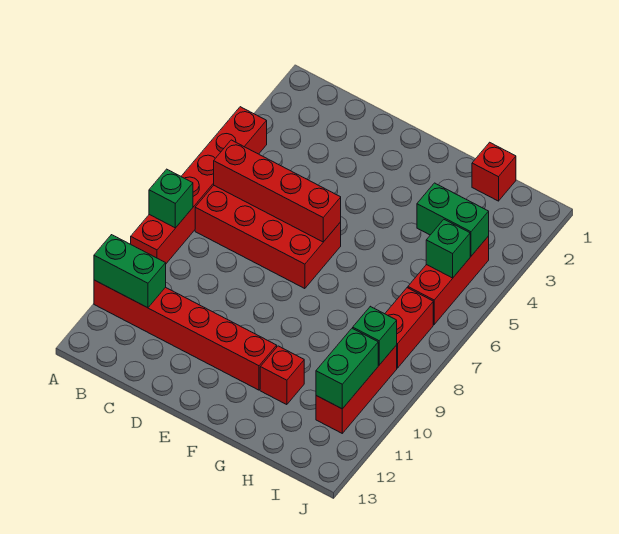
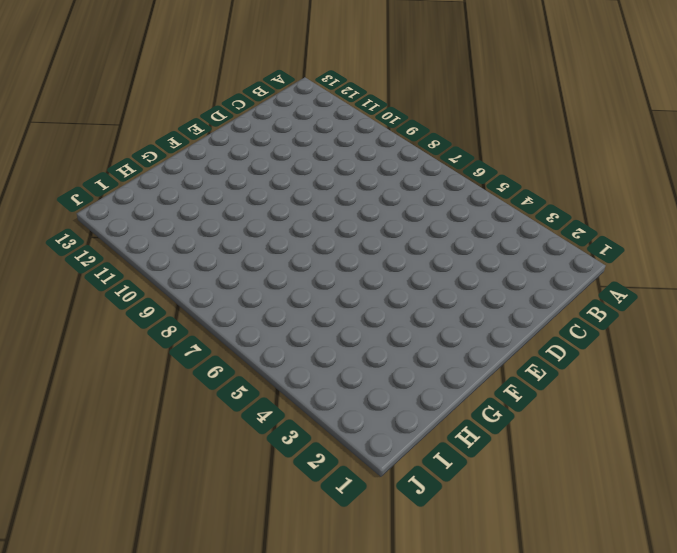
none -> red 1x6 brick [131,107,267,263]
none -> red 1x6 brick [94,280,277,390]
none -> red 2x4 brick [195,186,341,289]

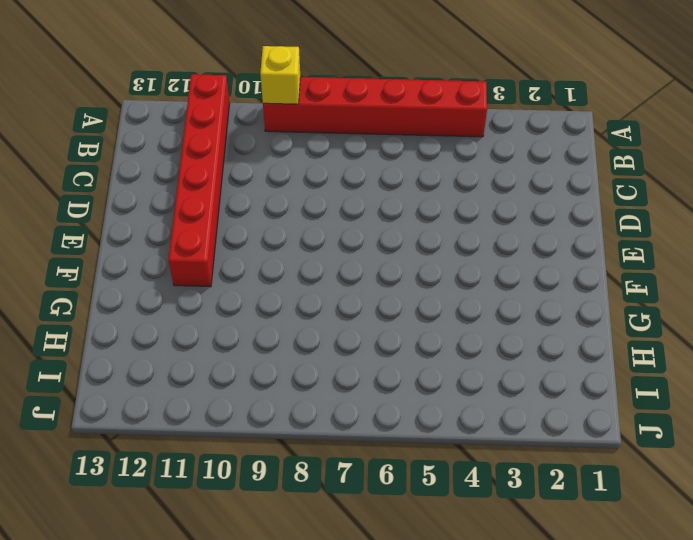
yellow 1x1 brick [260,46,300,104] -> none
none -> red 2x4 brick [195,186,341,289]
none -> red 1x1 brick [260,346,304,405]
none -> red 1x1 brick [472,142,516,201]

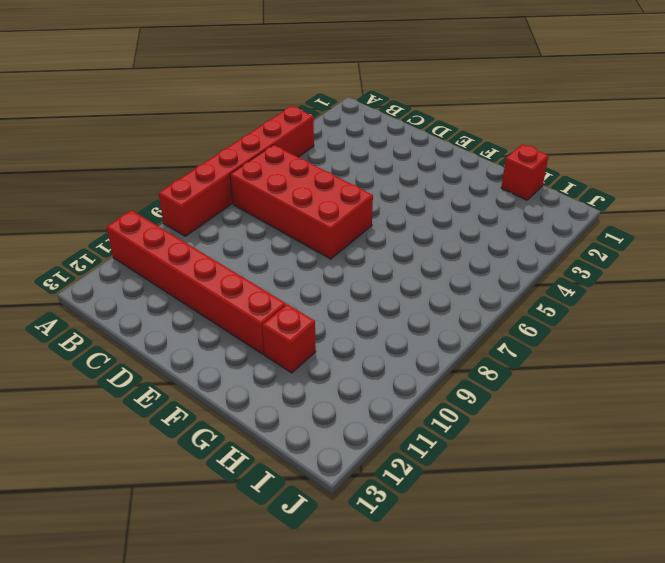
none -> red 1x3 brick [408,236,489,324]
none -> red 1x2 brick [385,288,433,368]
none -> red 1x3 brick [316,345,397,433]

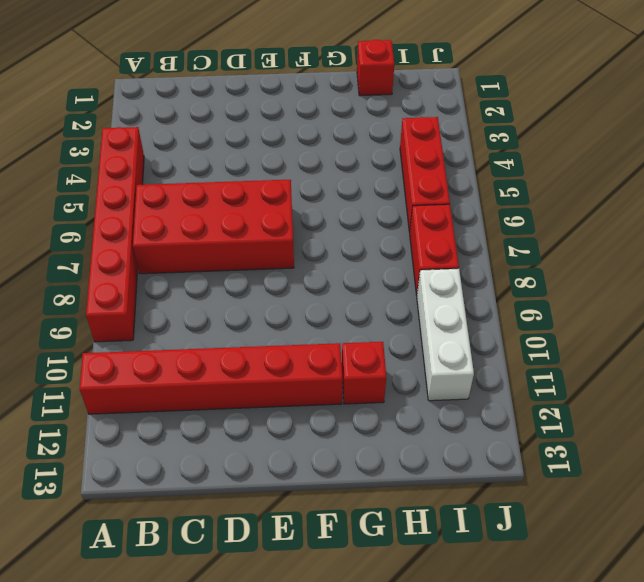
white 1x3 brick [417,269,474,401] -> red 1x3 brick [316,345,397,433]
none -> green 1x1 brick [149,169,193,228]
none -> green 1x2 brick [94,235,166,308]
none -> red 1x4 brick [214,140,341,242]

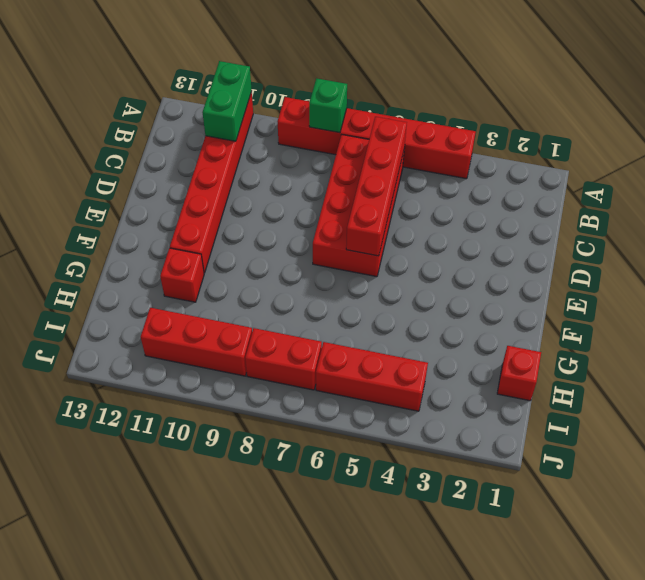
none -> green 1x2 brick [417,183,489,256]
none -> green 1x1 brick [426,220,470,278]
none -> green 1x1 brick [353,306,397,365]

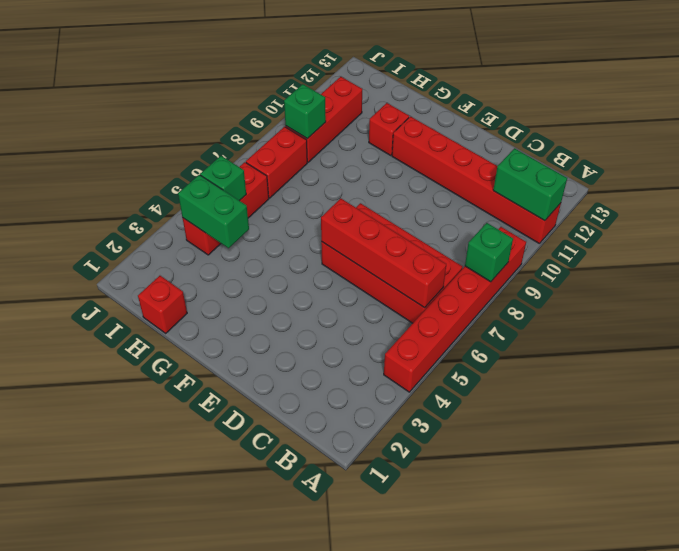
none -> green 1x2 brick [316,328,378,409]

